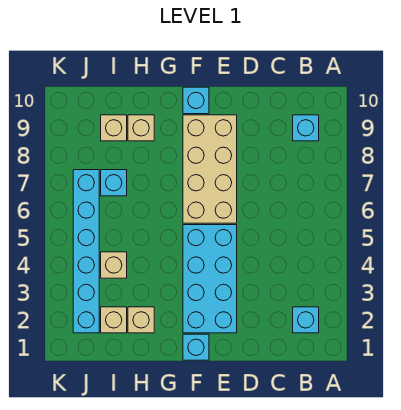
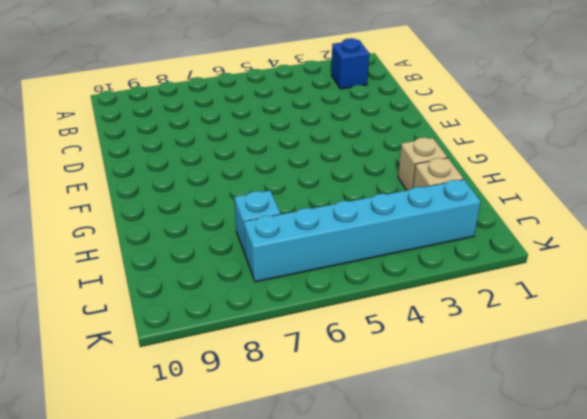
blue 1x1 brick [331,38,369,89] -> cyan 1x1 brick [293,307,319,333]
none -> cyan 1x1 brick [293,115,319,141]
none -> cyan 2x4 brick [183,225,237,333]
none -> tan 2x4 brick [183,115,237,223]

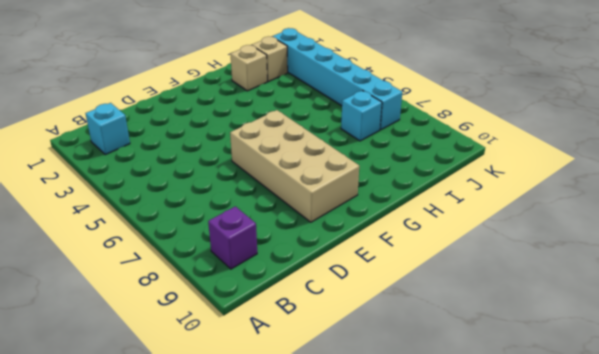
purple 1x1 brick [208,206,257,269] -> cyan 1x1 brick [293,115,319,141]
none -> cyan 2x4 brick [183,225,237,333]
none -> cyan 1x1 brick [183,334,209,360]
none -> cyan 1x1 brick [183,87,209,114]

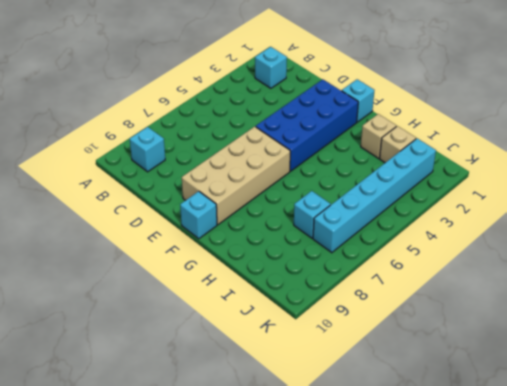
blue 2x4 brick [256,79,358,171] -> cyan 2x4 brick [183,225,237,333]
none -> tan 1x1 brick [128,115,154,141]
none -> tan 1x1 brick [101,252,127,278]
none -> tan 1x1 brick [101,115,127,141]

